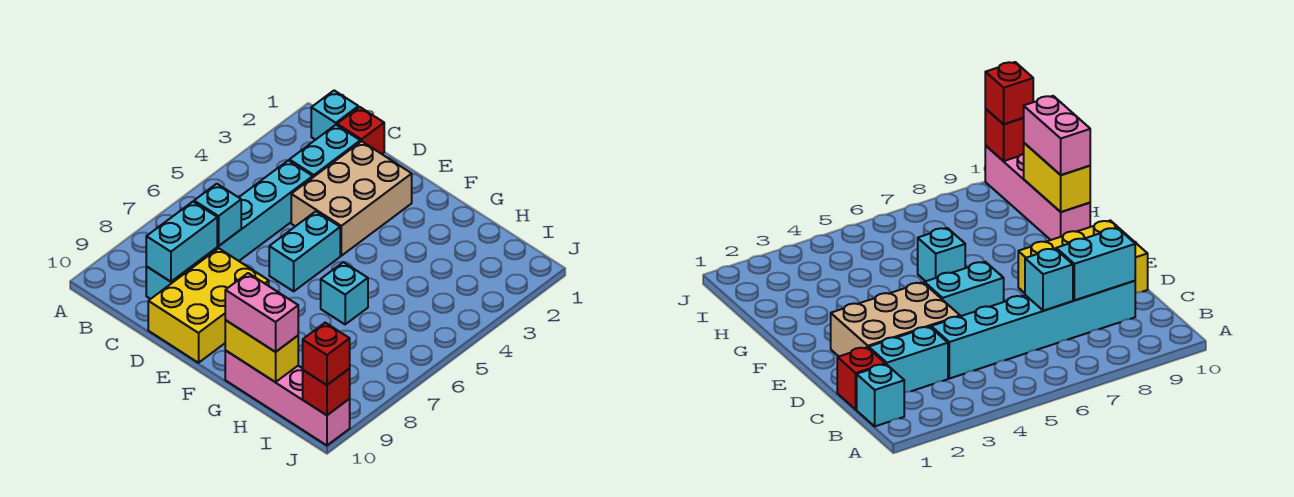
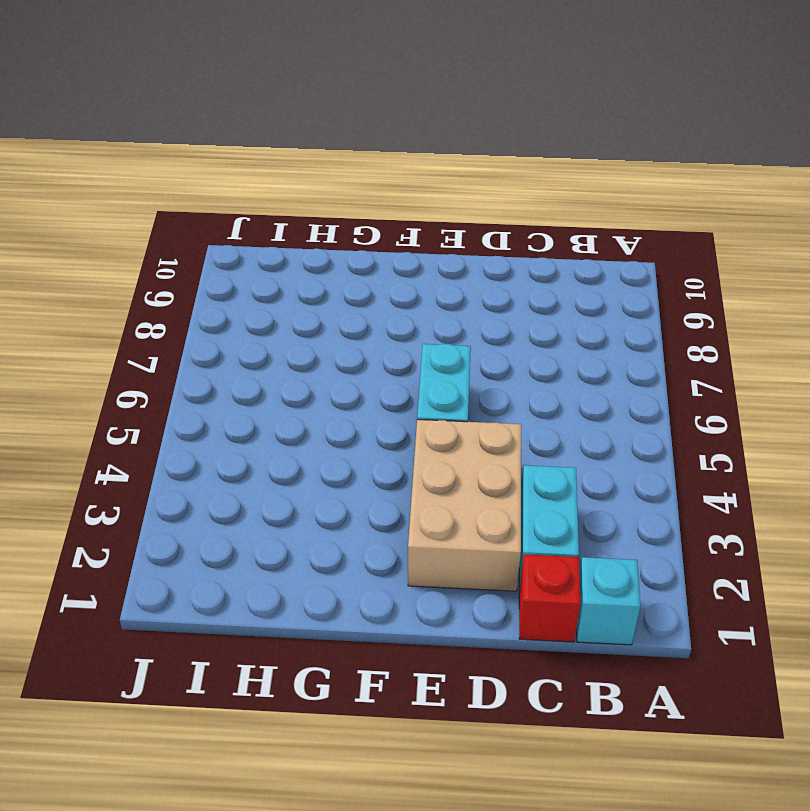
none -> cyan 1x6 brick [146,160,313,299]
none -> yellow 2x3 brick [148,248,269,363]
none -> cyan 1x1 brick [321,262,368,324]

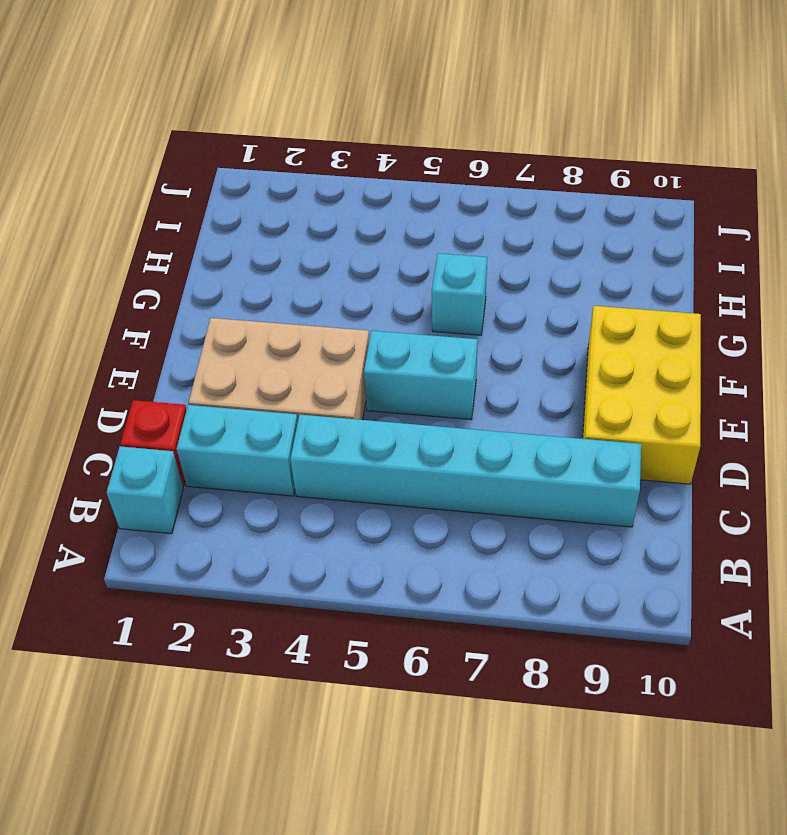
yellow 2x3 brick [583,306,701,484] -> yellow 2x3 brick turned to [148,248,269,363]
none -> pink 1x4 brick [225,351,350,445]
none -> cyan 1x1 brick [194,184,241,246]
none -> cyan 1x2 brick [146,202,217,282]

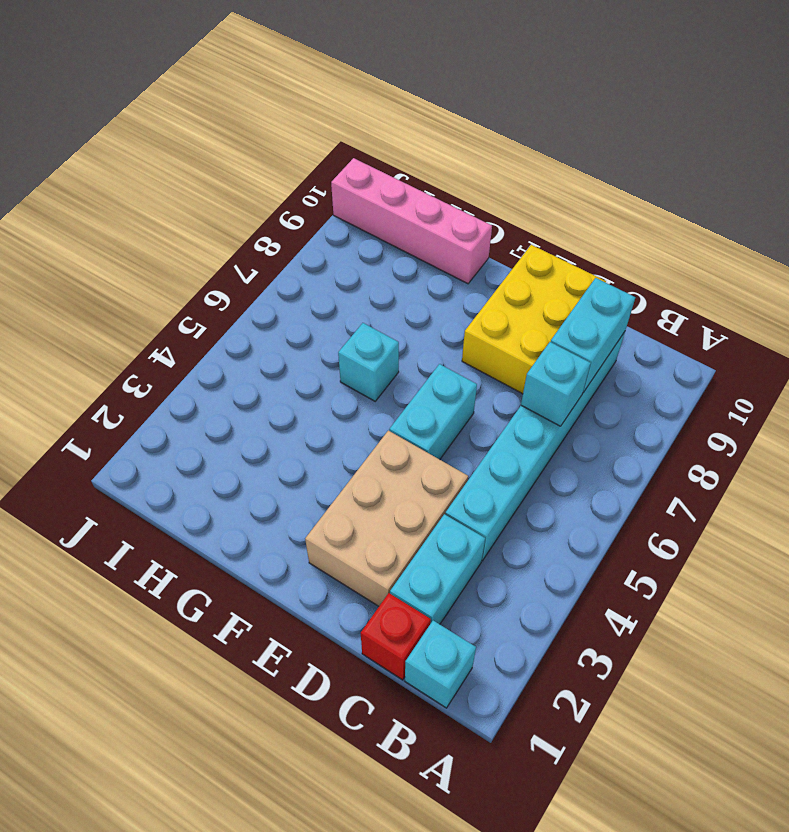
none -> yellow 1x2 brick [225,320,298,382]
none -> red 1x1 brick [303,369,350,415]
none -> pink 1x2 brick [225,273,298,352]

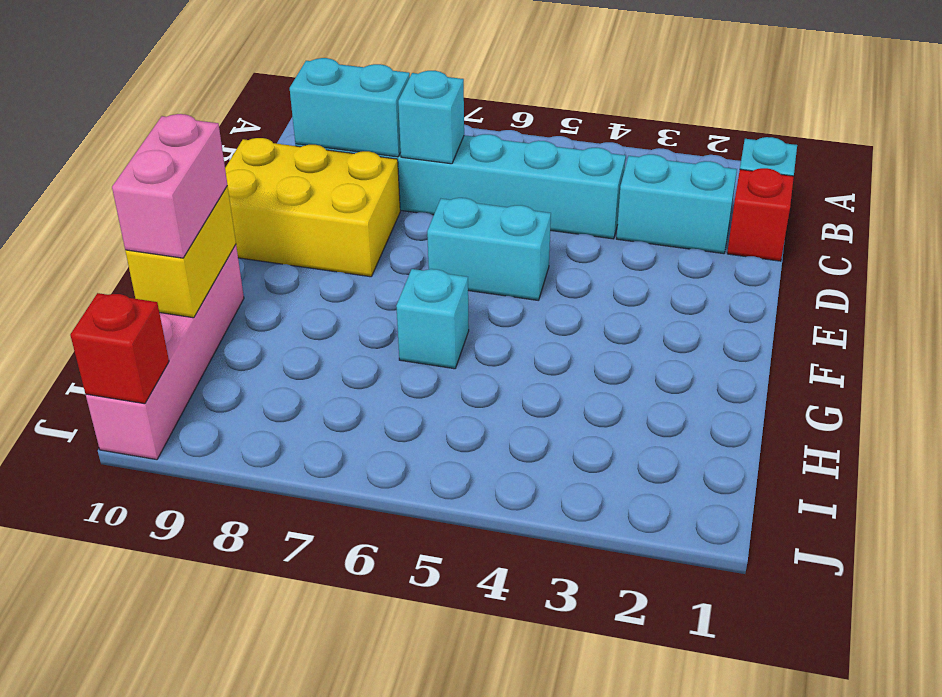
none -> tan 2x3 brick [291,141,412,256]
none -> red 1x1 brick [303,323,350,385]

